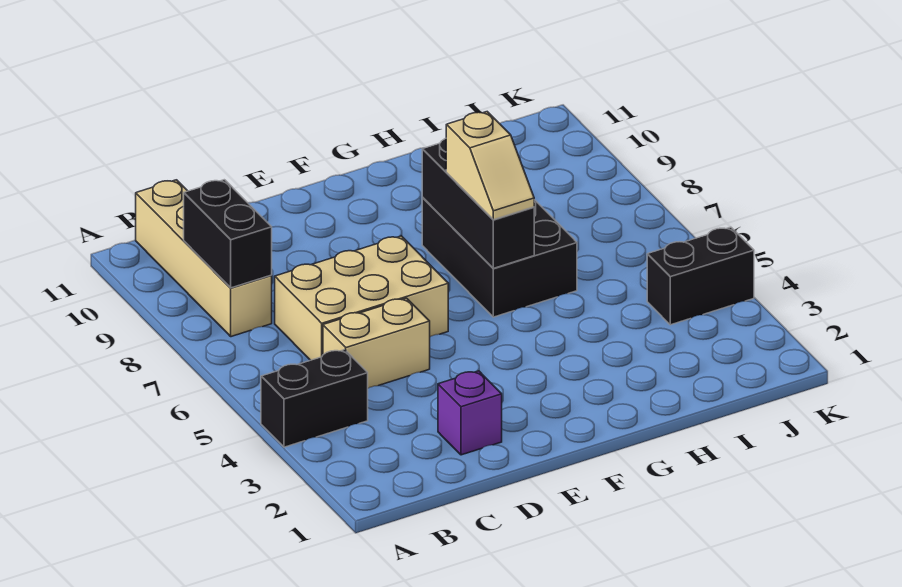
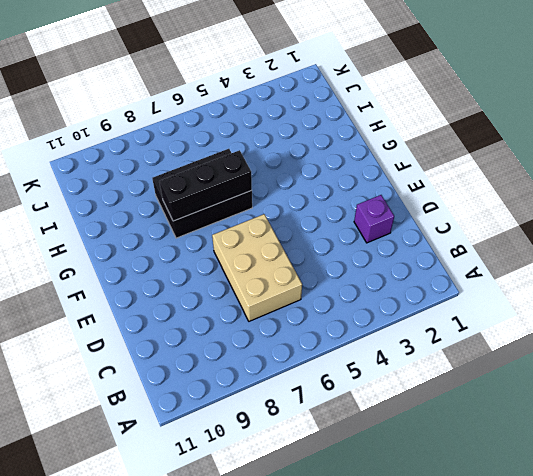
none -> black 1x2 brick [261,350,368,447]
none -> tan 1x4 brick [136,180,272,337]

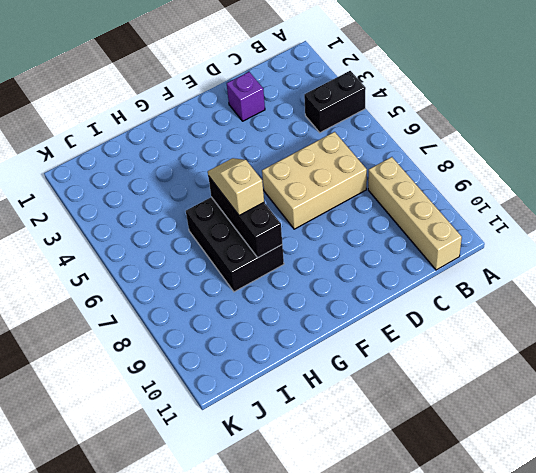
none -> tan 1x2 brick [323,298,430,388]
none -> black 1x2 brick [647,227,754,325]

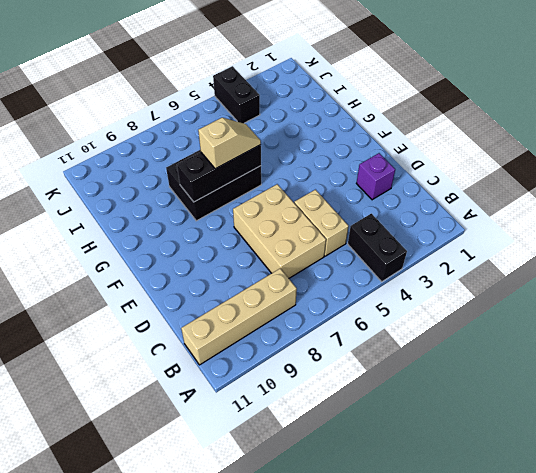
none -> black 1x2 brick [184,180,272,288]

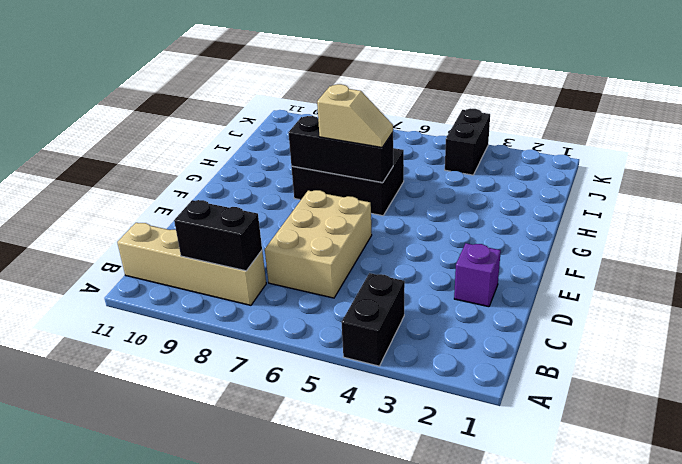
none -> tan 1x2 brick [323,298,430,388]

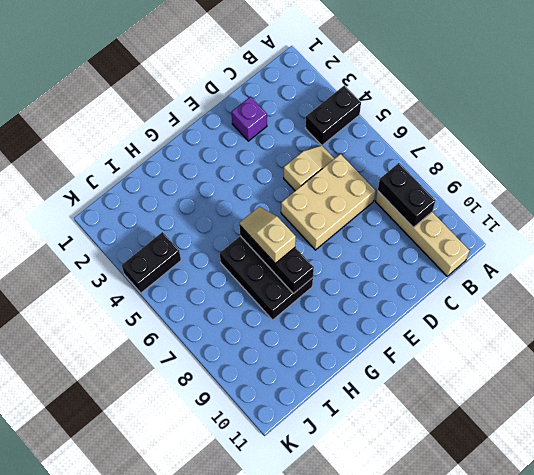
tan 1x2 slope [284,145,335,191] -> tan 1x2 brick [323,298,430,388]

